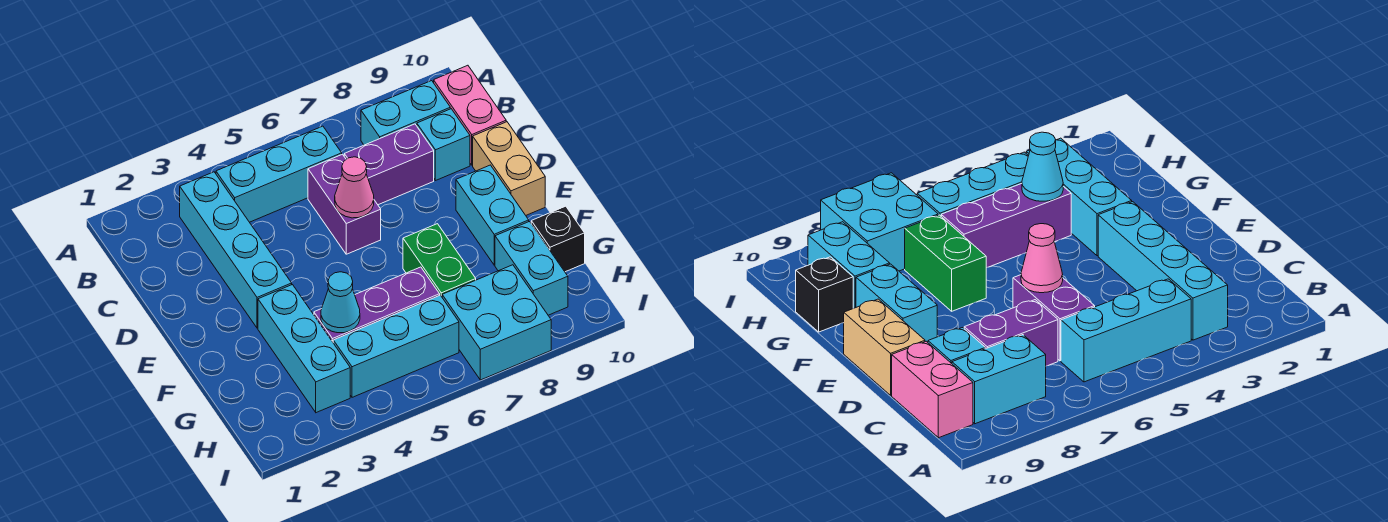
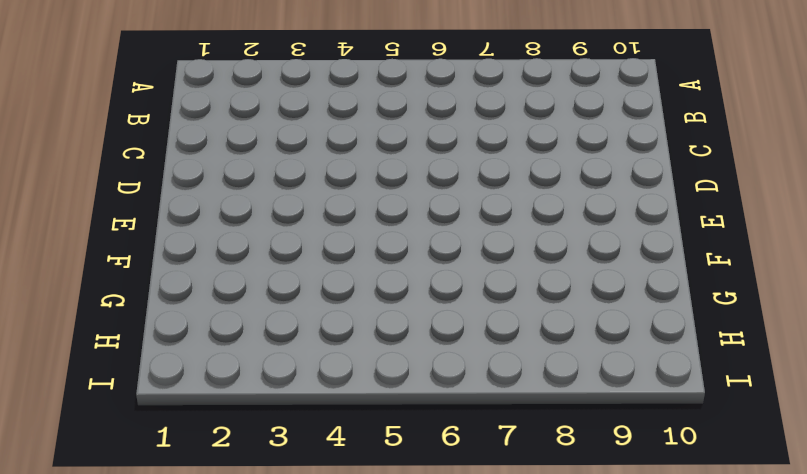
none -> cyan 1x4 brick [180,172,292,328]
none -> cyan 1x3 brick [216,126,342,222]
none -> cyan 1x2 brick [361,81,450,145]

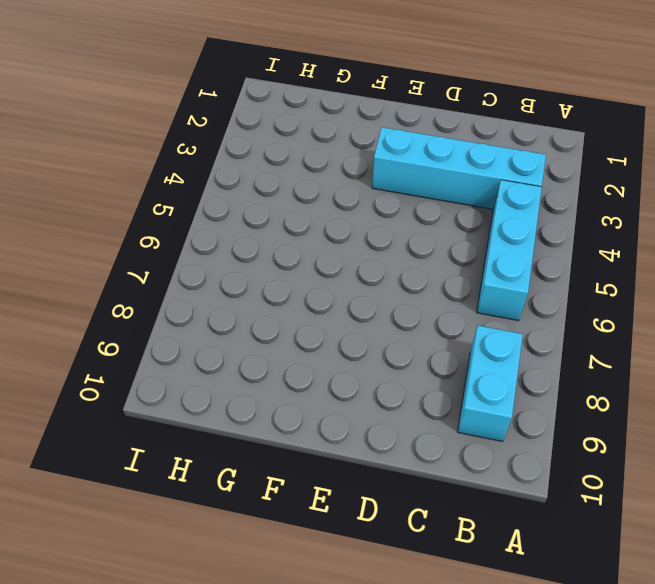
none -> pink 1x2 brick [434,65,506,165]
none -> purple 1x2 brick [308,154,381,254]
none -> purple 1x2 brick [344,124,434,205]

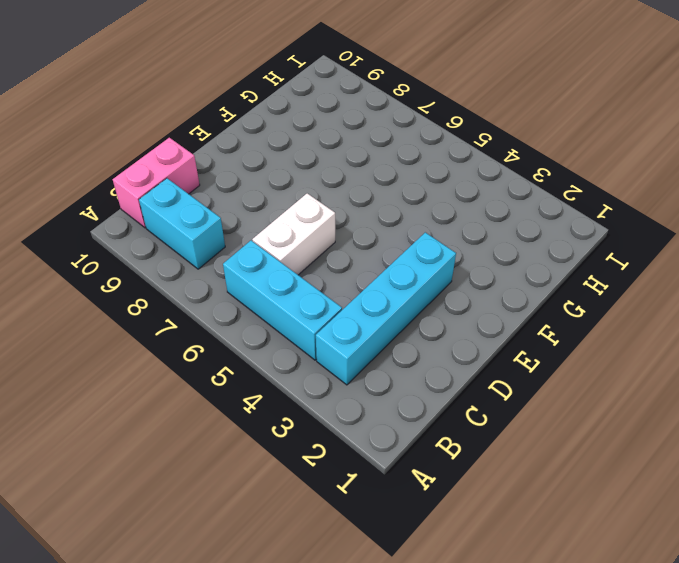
white 1x2 brick [252,193,335,275] -> purple 1x2 brick [308,154,381,254]
none -> purple 1x2 brick [344,124,434,205]
none -> cyan 1x1 brick [417,109,470,181]
none -> tan 1x2 brick [473,122,545,215]

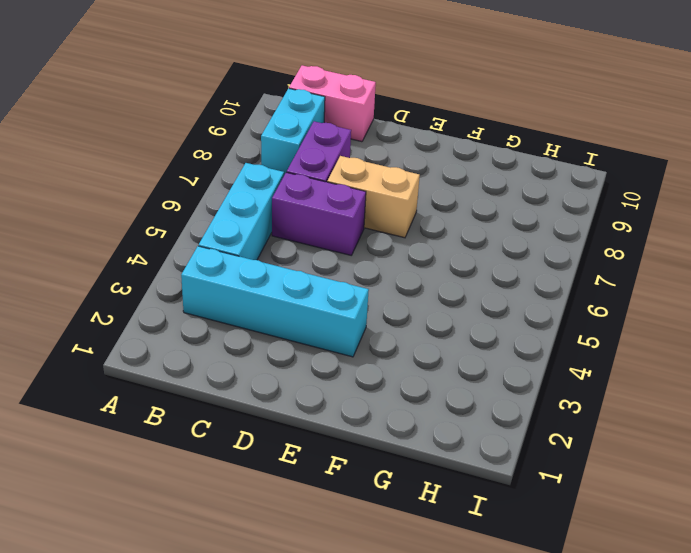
tan 1x2 brick [327,156,420,238] -> tan 1x2 brick moved to [473,122,545,215]
none -> cyan 1x1 brick [417,109,470,181]
none -> cyan 1x2 brick [456,165,529,265]
none -> cyan 1x3 brick [258,285,350,413]

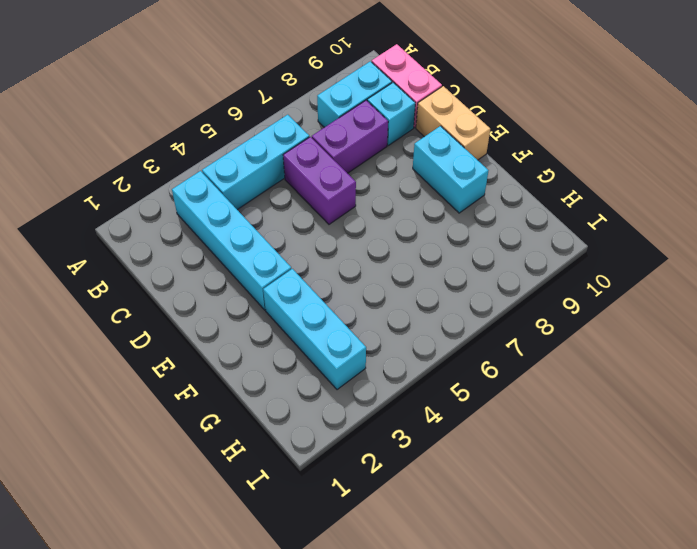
none -> green 1x2 brick [403,224,476,297]
none -> purple 1x3 brick [314,267,440,342]
none -> cyan 1x2 brick [495,222,568,315]

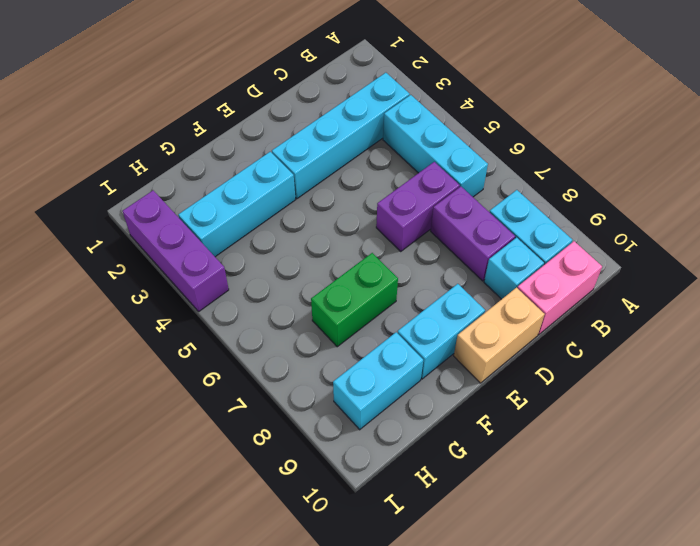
purple 1x3 brick [123,190,229,311] -> purple 1x3 brick moved to [314,267,440,342]
none -> black 1x1 brick [531,206,585,272]
none -> cyan 1x3 brick [333,295,459,397]
none -> cyan 2x2 brick [442,265,551,380]

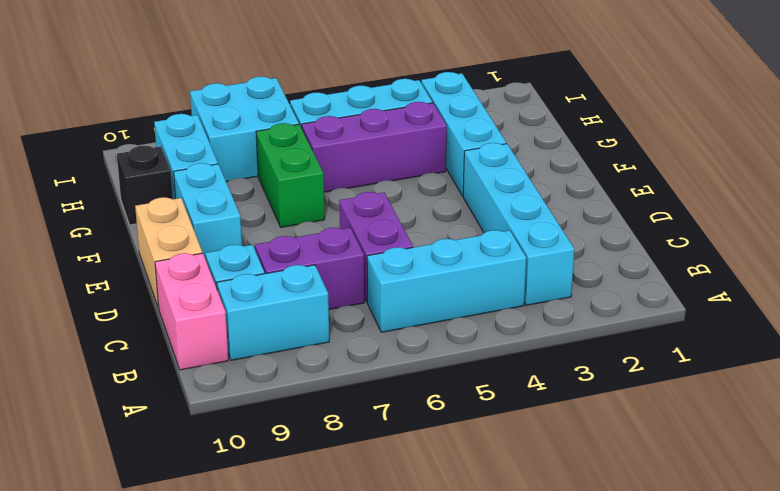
none -> pink 1x1 cone [335,157,374,218]
none -> cyan 1x1 cone [321,272,360,333]

